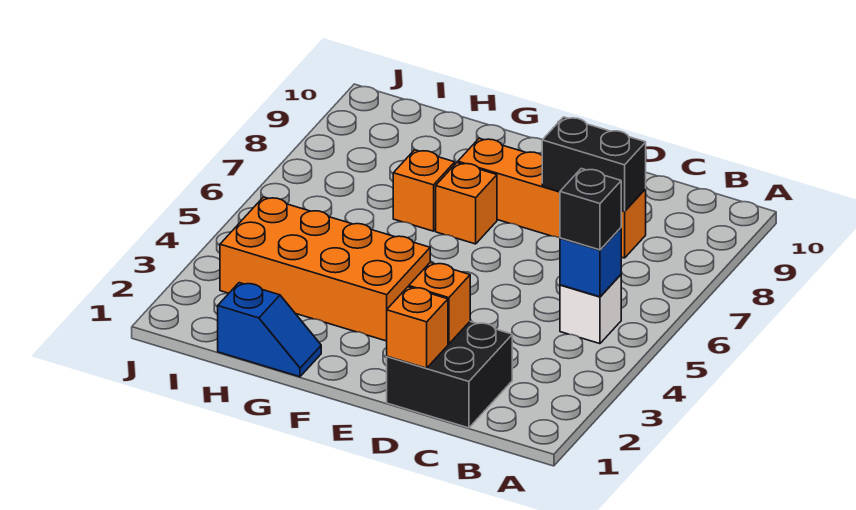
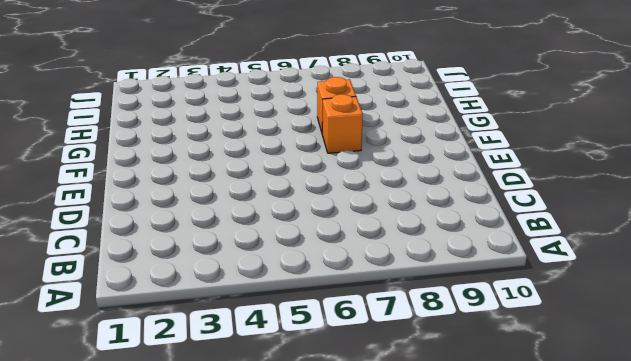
none -> white 1x1 brick [560,275,621,344]
none -> black 2x2 brick [387,322,512,428]
none -> orange 1x4 brick [458,138,646,258]

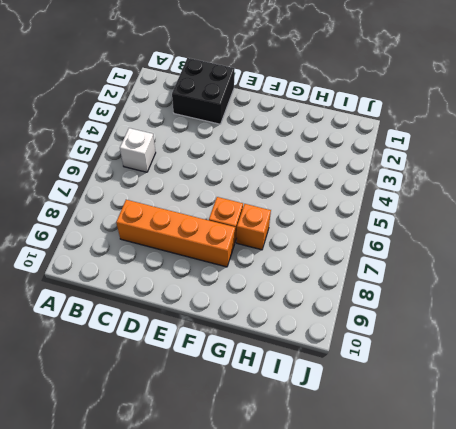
none -> orange 2x4 brick [220,197,430,341]
none -> blue 1x2 slope [218,283,321,377]
none -> blue 1x1 brick [560,228,621,297]

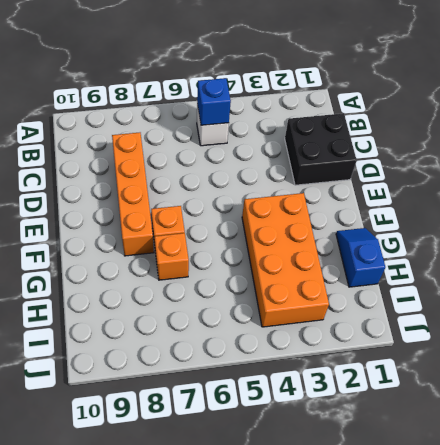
none -> black 1x2 brick [542,117,646,211]
none -> orange 1x1 brick [387,287,448,368]
none -> orange 1x1 brick [409,263,470,344]

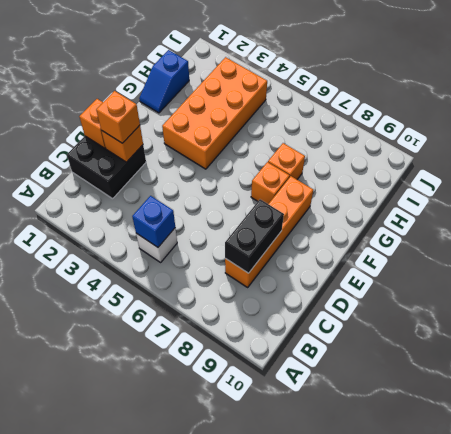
orange 1x1 brick [96,91,140,143] -> none
none -> black 1x1 brick [560,169,621,250]

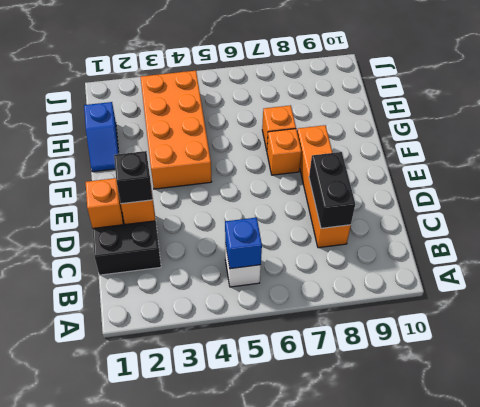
black 1x1 brick [114,151,152,204] -> black 1x1 brick moved to [560,169,621,250]

